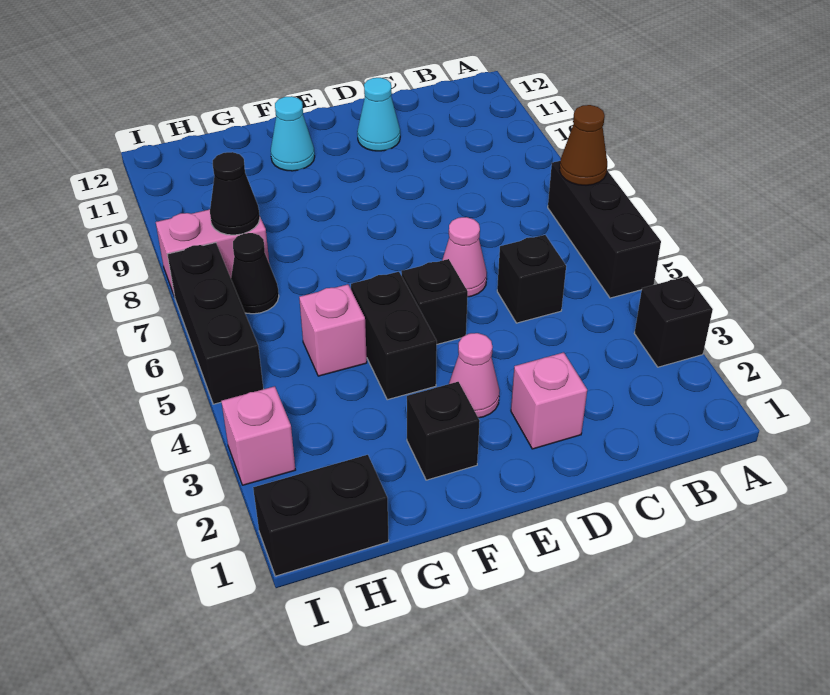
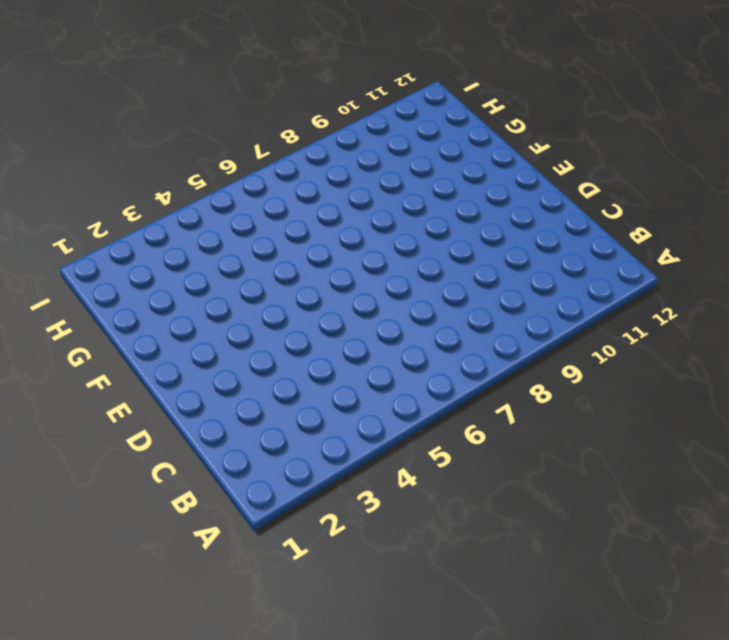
none -> black 1x1 brick [634,276,713,367]
none -> black 1x3 brick [548,161,661,298]
none -> black 1x1 brick [497,235,566,323]

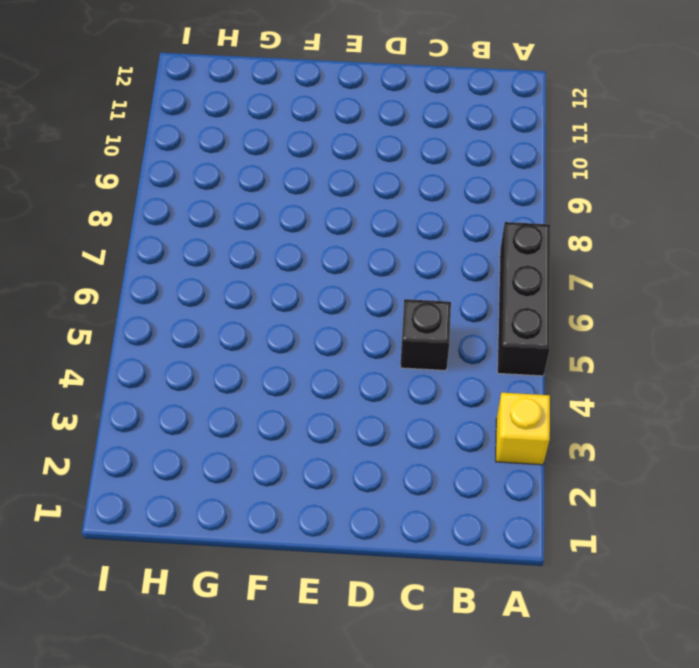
yellow 1x1 brick [496,393,550,465] -> black 1x1 brick [634,276,713,367]
none -> pink 1x1 brick [511,352,587,449]
none -> pink 1x1 cone [442,217,487,297]
none -> cyan 1x1 cone [357,78,400,151]

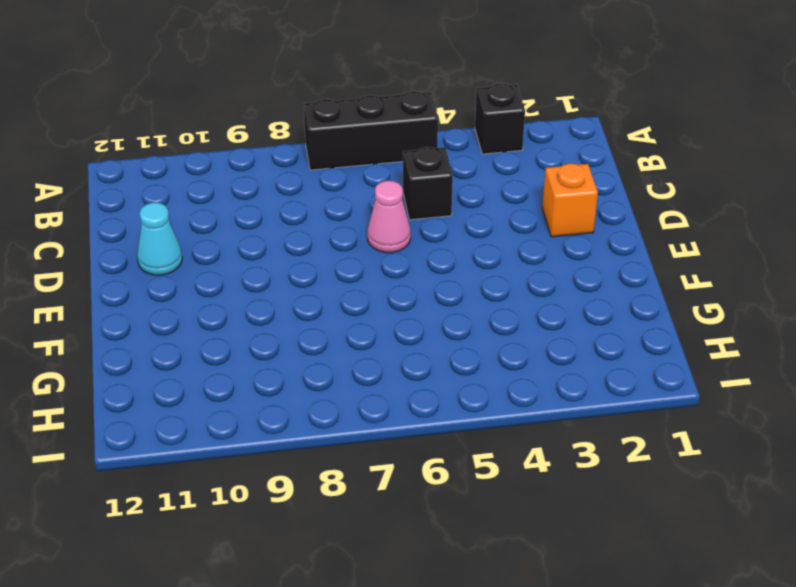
orange 1x1 brick [542,163,598,237] -> pink 1x1 brick [511,352,587,449]
none -> pink 1x1 cone [449,333,500,418]
none -> black 1x1 brick [401,259,468,344]
none -> black 1x1 brick [407,382,480,480]

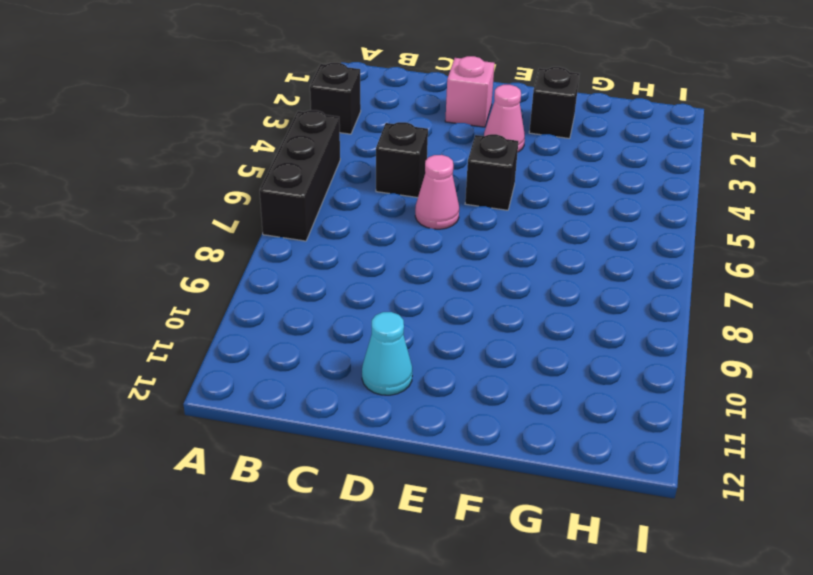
none -> black 1x2 brick [351,272,437,400]
none -> cyan 1x1 cone [271,96,315,171]
none -> pink 1x1 brick [299,284,367,376]

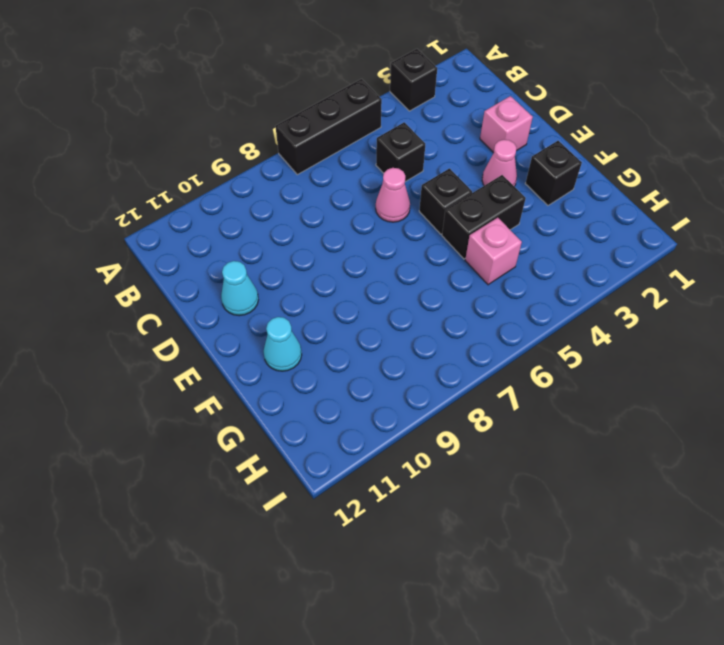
none -> black 1x2 brick [253,455,389,576]
none -> black 1x1 cone [231,233,279,314]
none -> pink 1x2 brick [156,209,269,296]

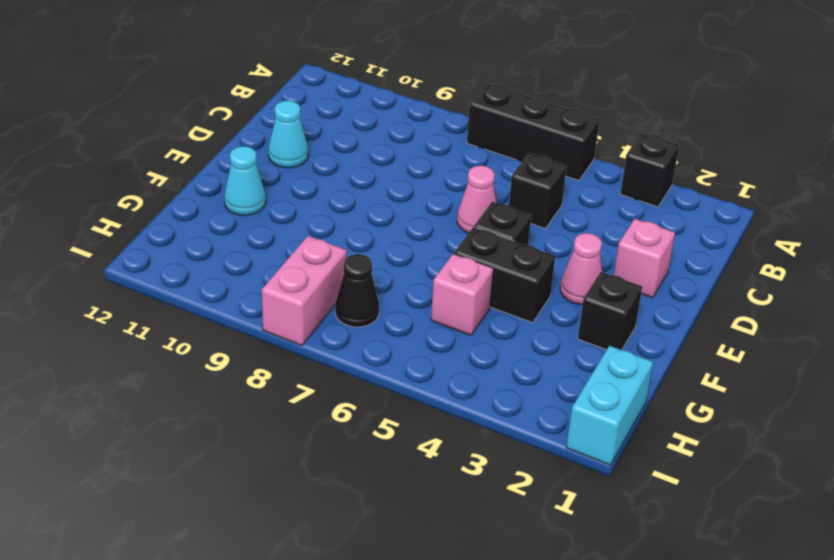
cyan 1x2 brick [566,346,653,465] -> black 1x2 brick [253,455,389,576]
none -> pink 1x1 brick [221,386,295,485]
none -> black 1x3 brick [167,243,263,404]
none -> brown 1x1 cone [560,105,607,185]

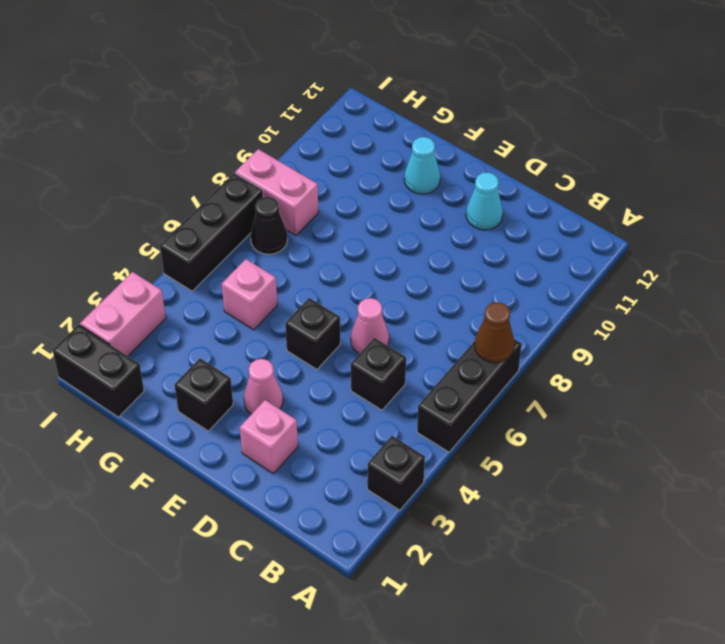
pink 1x2 brick [80,272,166,356] -> pink 1x1 brick [221,386,295,485]
none -> black 1x2 brick [351,272,437,400]
none -> black 1x1 cone [210,152,260,235]

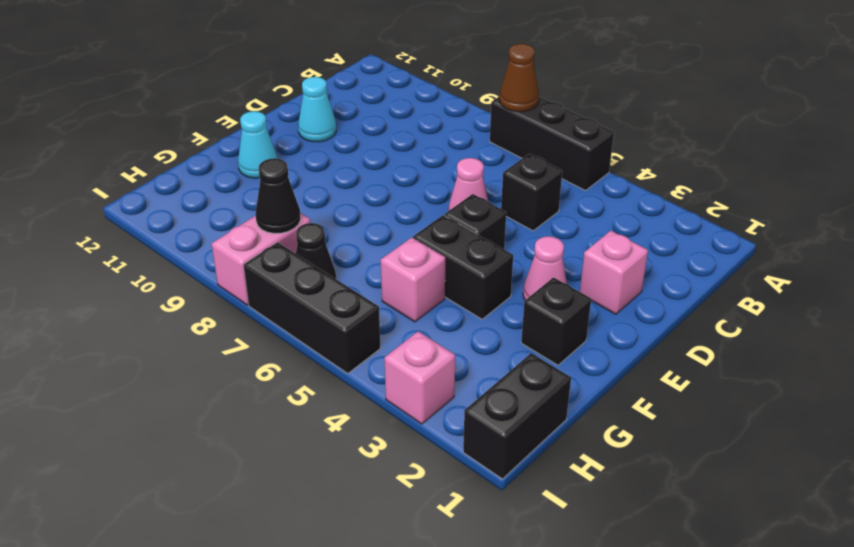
none -> black 1x1 brick [634,276,713,367]

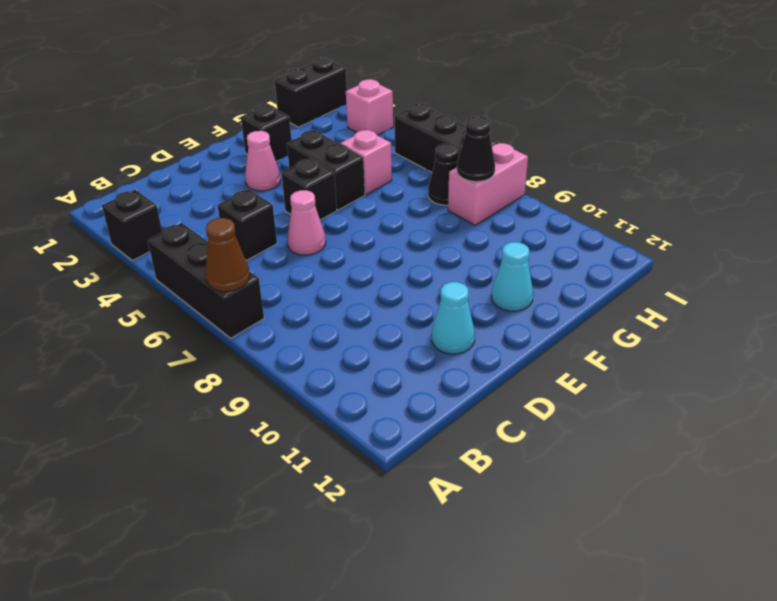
none -> pink 1x1 brick [511,352,587,449]

